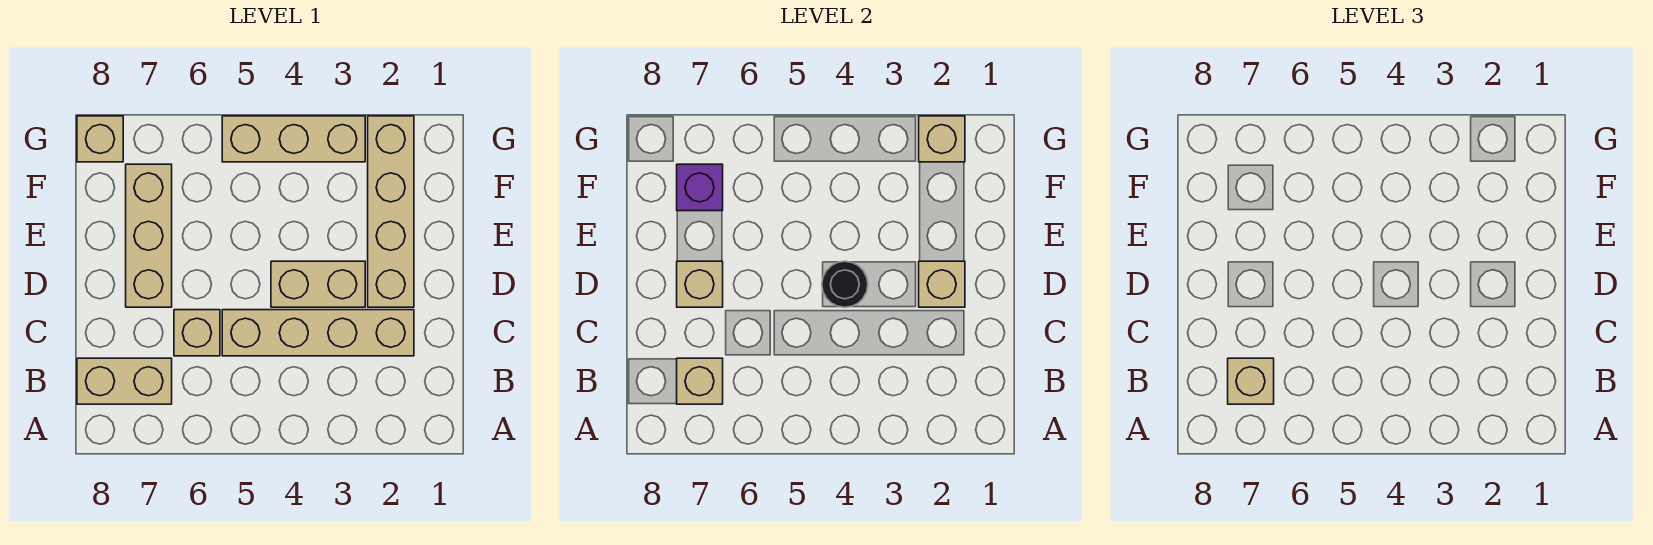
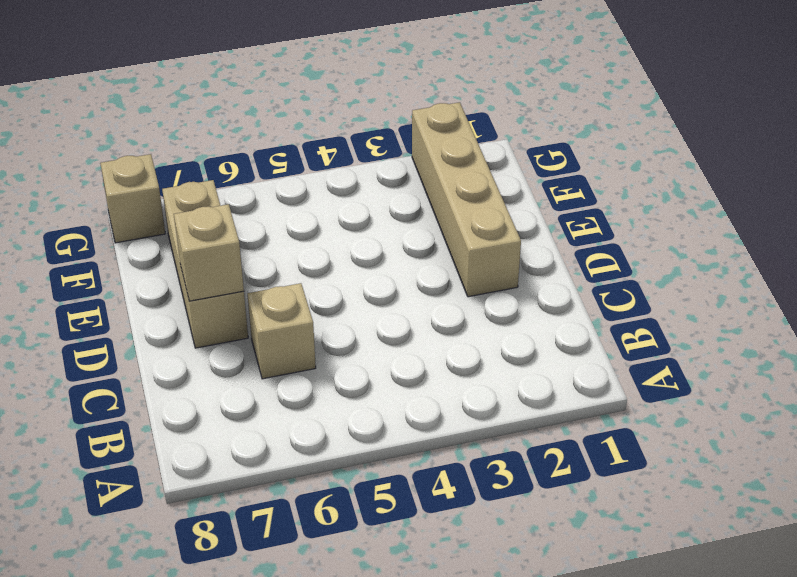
none -> tan 1x2 brick [77,358,172,404]
none -> tan 1x4 brick [222,310,414,356]
none -> tan 1x2 brick [271,261,365,307]

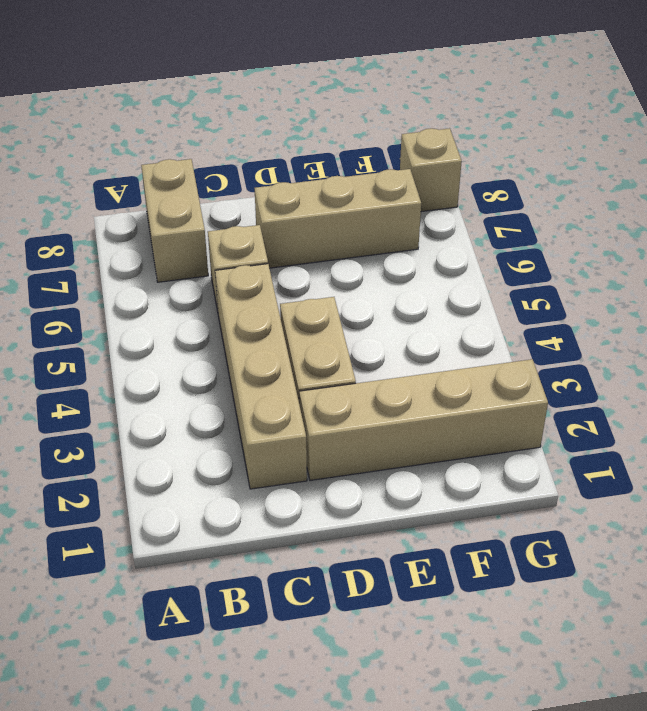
none -> tan 1x3 brick [222,116,365,162]
none -> tan 1x1 brick [677,358,723,404]
none -> tan 1x1 brick [919,261,965,307]

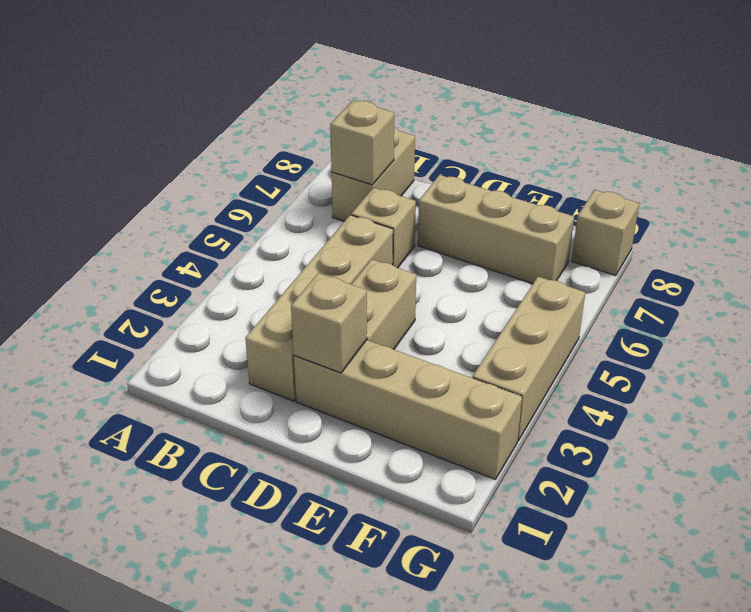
none -> black 1x1 round brick [822,261,868,307]
none -> tan 1x1 brick [677,261,723,307]
none -> purple 1x1 brick [677,164,723,211]

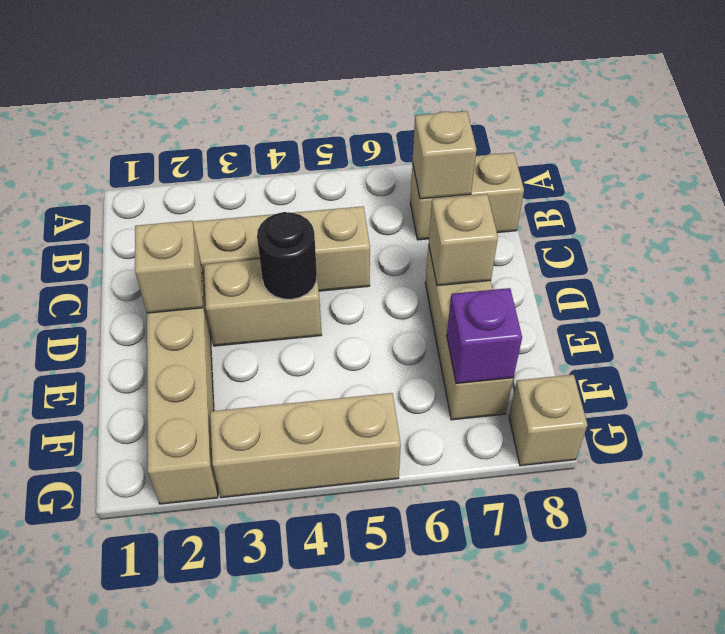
none -> tan 1x1 brick [174,310,220,356]
none -> tan 1x1 brick [919,116,965,162]
none -> tan 1x1 brick [1228,358,1274,404]

